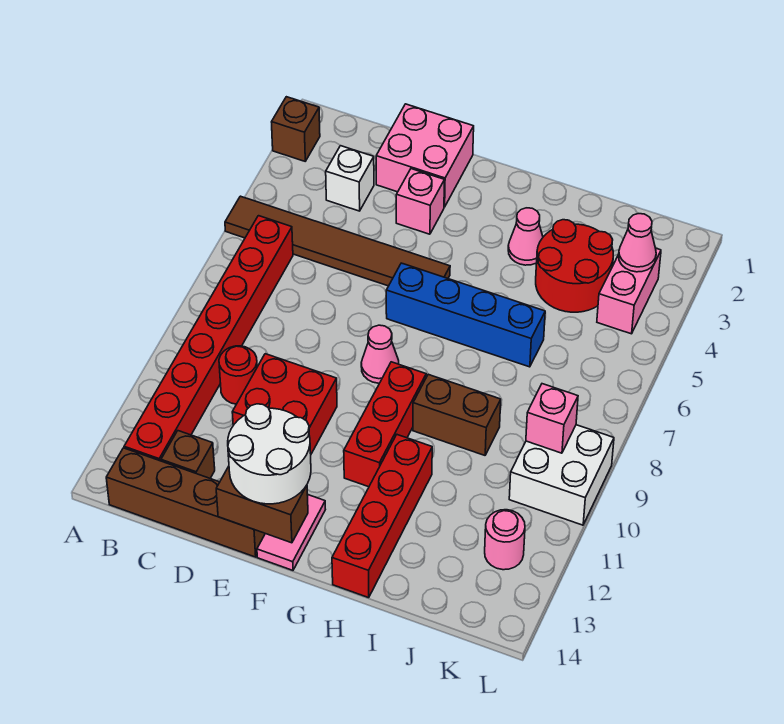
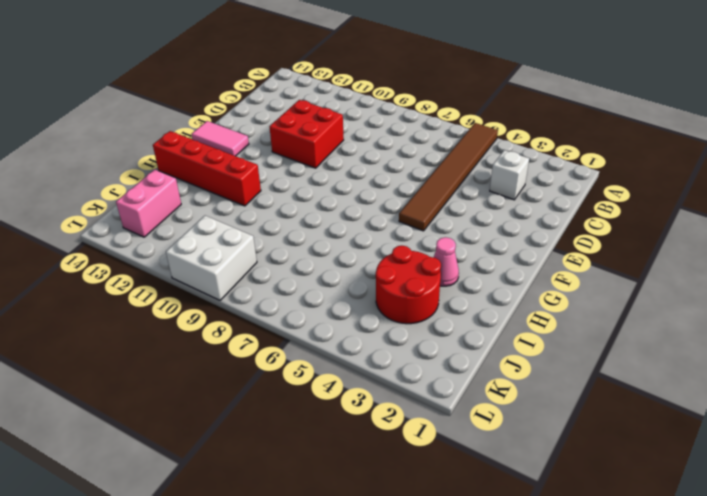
pink 1x2 brick [116,170,181,237] -> pink 1x2 brick turned to [597,248,661,334]
none -> brown 1x1 brick [272,97,320,161]
none -> red 1x8 brick [124,216,293,461]
none -> brown 1x4 brick [106,448,265,557]

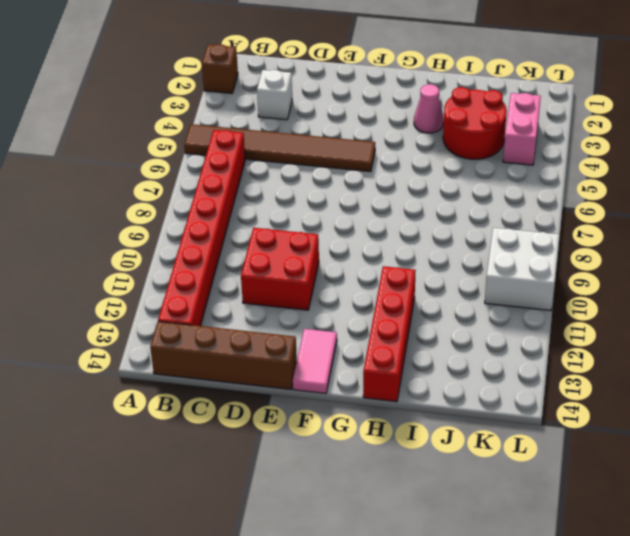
none -> red 1x1 round brick [219,346,257,404]
none -> brown 1x1 brick [161,431,215,478]
none -> pink 2x2 brick [376,104,474,207]

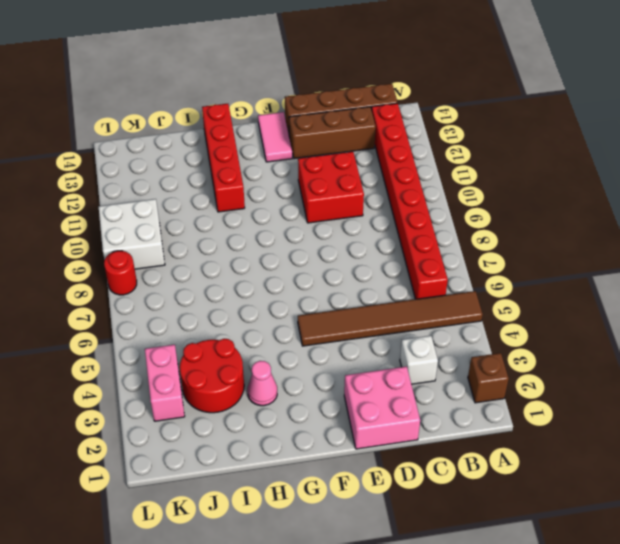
brown 1x3 brick [289,107,376,159] -> brown 1x1 brick [161,431,215,478]
red 1x1 round brick [104,251,137,295] -> red 1x1 round brick moved to [219,346,257,404]
none -> pink 1x1 brick [396,169,444,234]
none -> blue 1x4 brick [386,263,545,367]
none -> pink 1x1 cone [361,325,399,383]

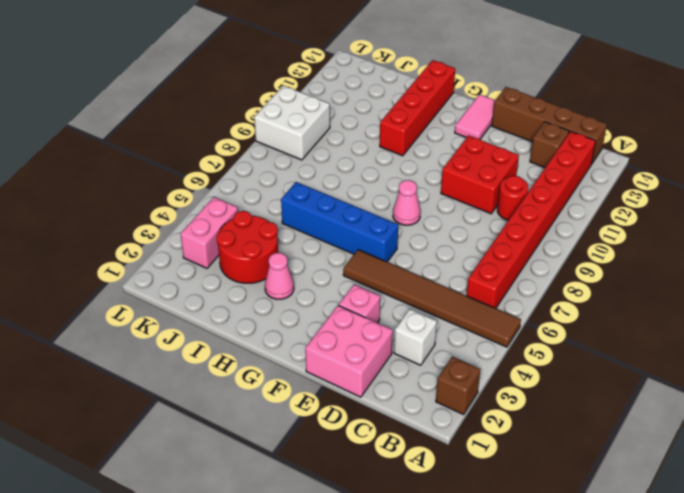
none -> red 1x3 brick [344,362,426,487]
none -> brown 1x2 brick [413,374,501,455]
none -> pink 1x1 round brick [485,510,525,570]

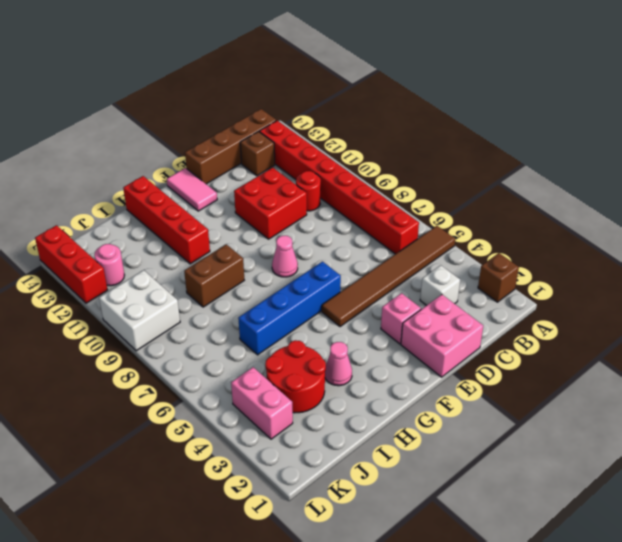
red 1x3 brick [35,225,107,303] -> red 1x3 brick moved to [344,362,426,487]
none -> brown 1x2 brick [216,466,308,543]
none -> pink 1x1 cone [618,214,656,272]
none -> pink 1x1 brick [526,384,578,453]

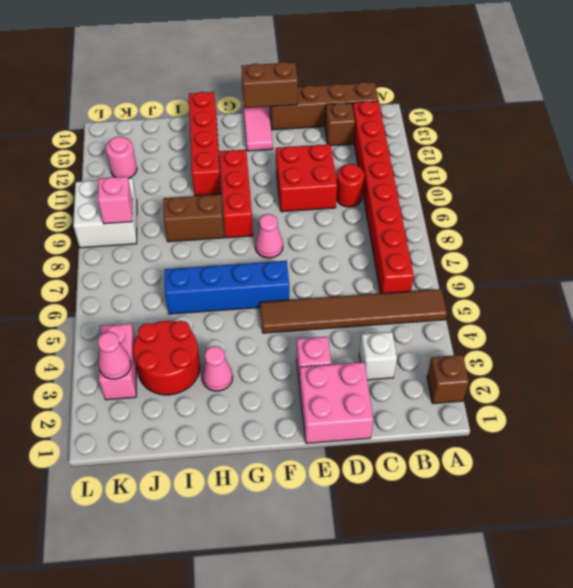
none -> white 2x2 round brick [228,404,311,504]

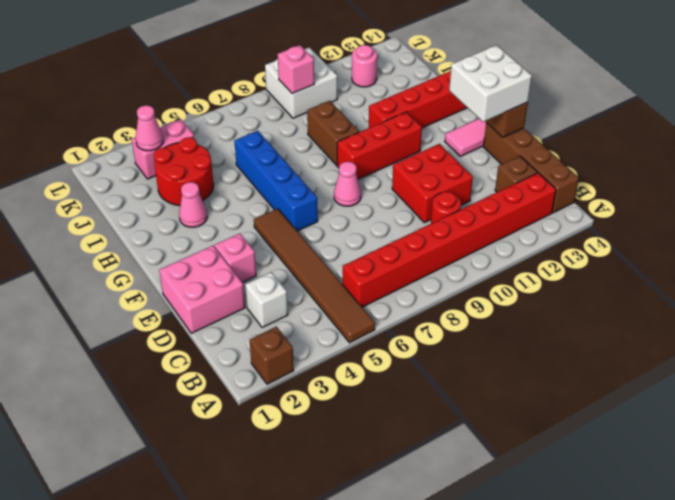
white 2x2 brick [449,45,532,122] -> white 2x2 round brick [228,404,311,504]

